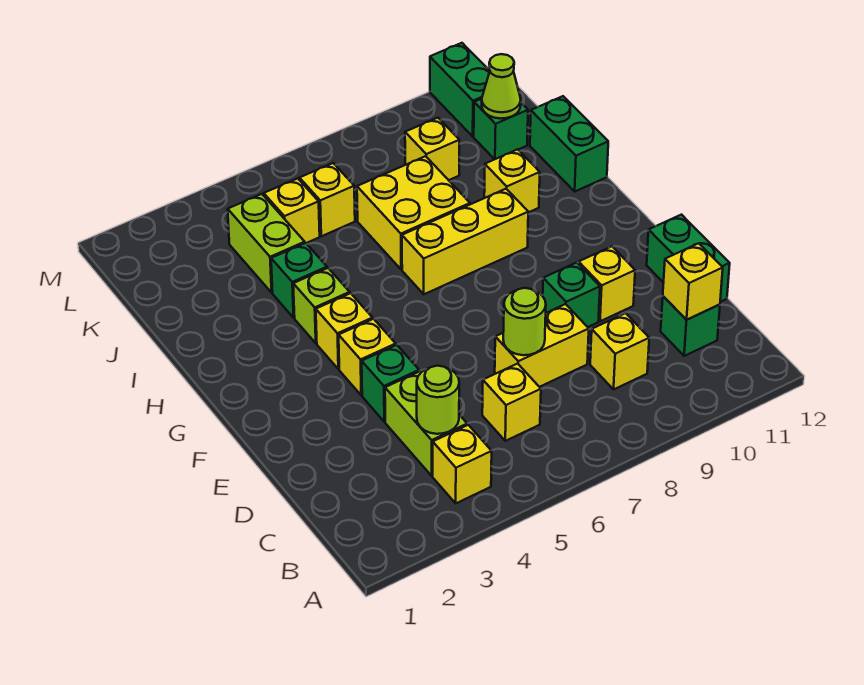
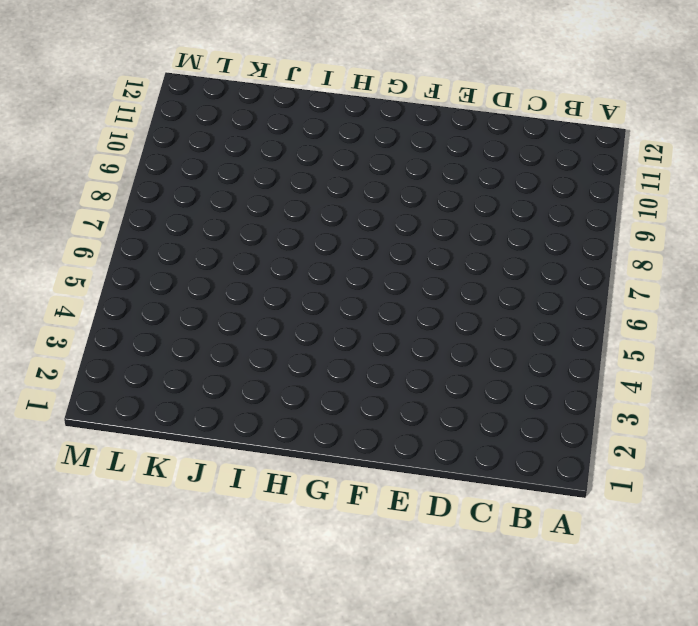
none -> yellow 1x1 brick [433,425,492,503]
none -> lime 1x2 brick [385,371,467,476]
none -> yellow 1x1 brick [482,364,541,441]

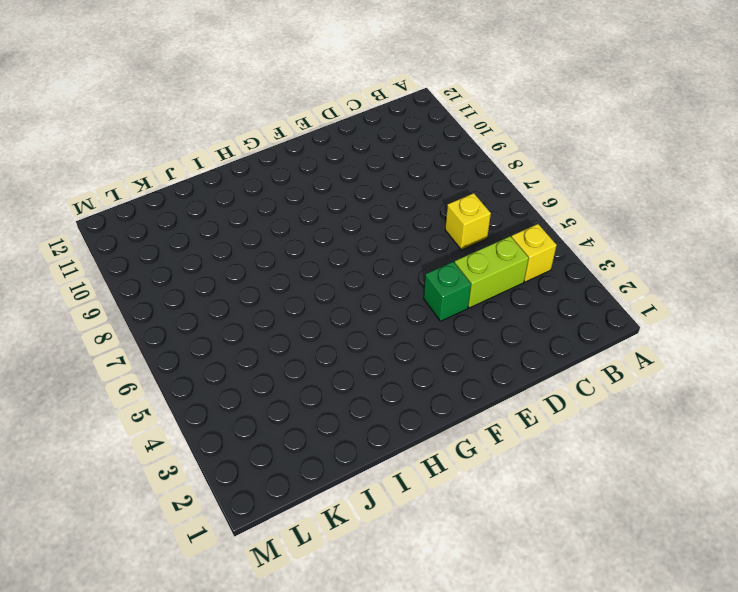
none -> yellow 1x1 brick [590,313,649,389]
none -> green 1x1 brick [661,296,720,356]
none -> yellow 1x2 brick [495,304,589,387]

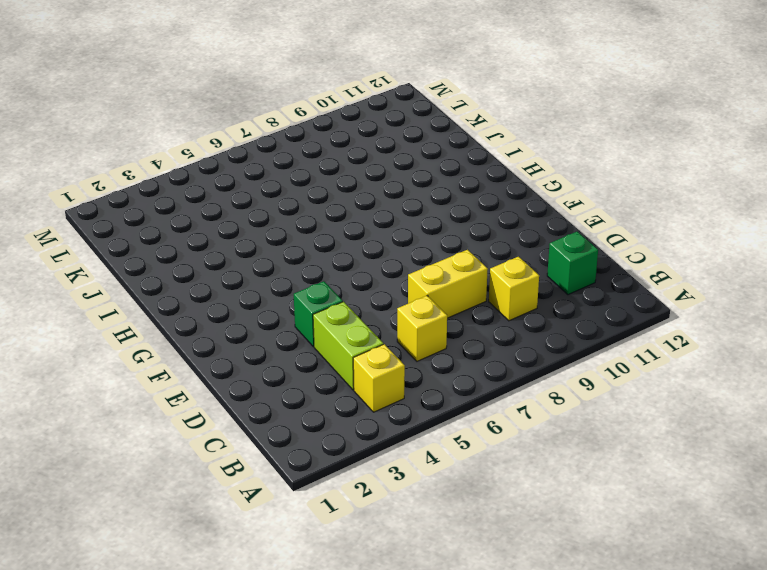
none -> green 1x2 brick [647,215,730,302]
none -> green 1x1 brick [543,263,600,327]
none -> yellow 1x1 brick [579,246,635,321]

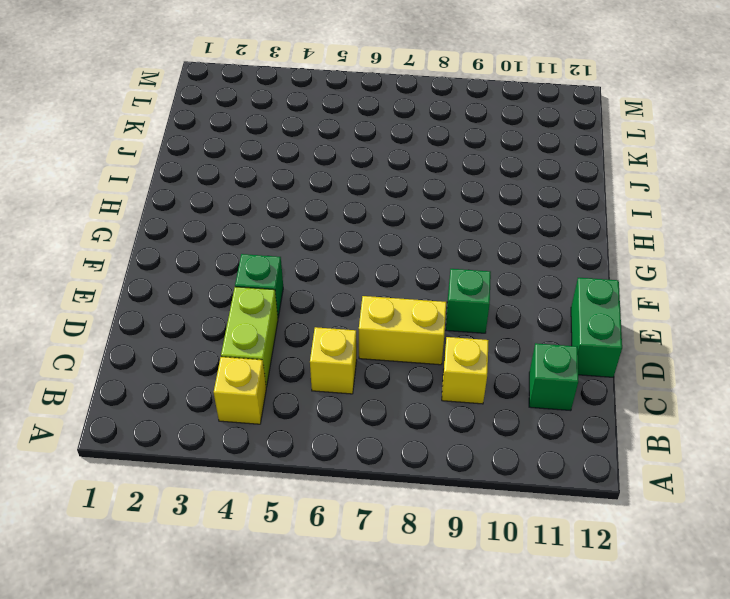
none -> yellow 1x1 brick [579,246,635,321]
none -> yellow 1x1 brick [339,319,396,395]
none -> yellow 1x1 brick [316,293,373,369]

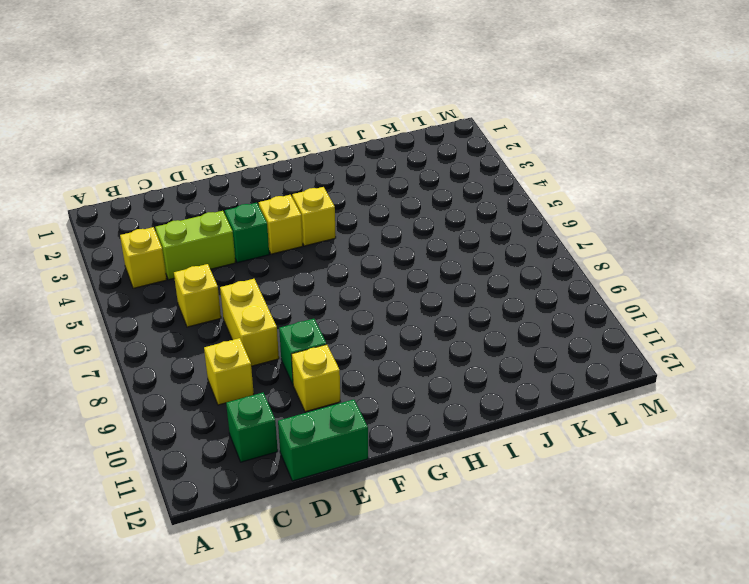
none -> lime 1x1 brick [293,268,350,343]
none -> yellow 1x3 brick [402,189,528,294]
none -> green 1x1 brick [271,243,327,318]

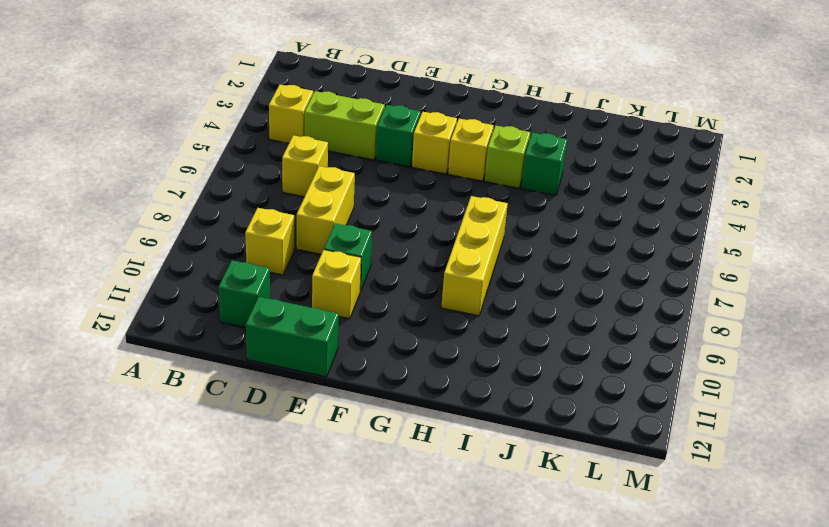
none -> yellow 2x2 brick [357,156,470,270]
none -> yellow 1x1 brick [484,149,540,212]
none -> green 1x2 brick [530,96,608,191]

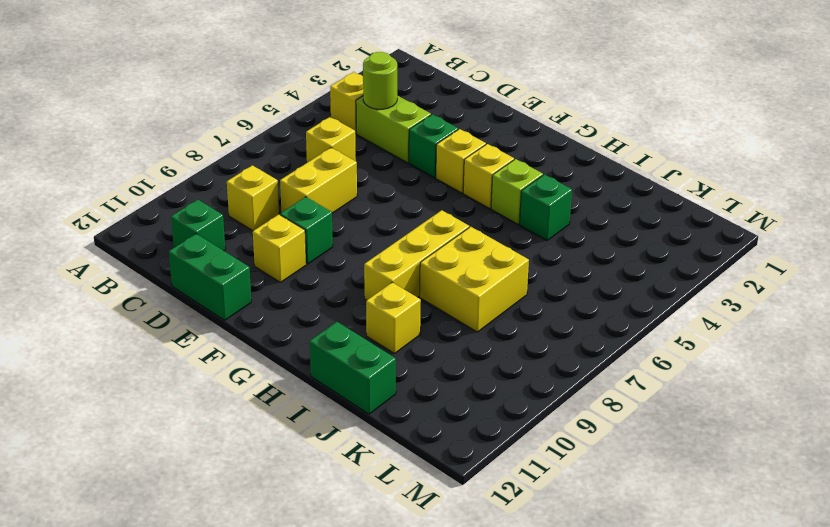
none -> lime 1x2 brick [228,194,305,292]
none -> yellow 1x1 brick [264,178,320,243]
none -> yellow 1x1 brick [300,163,355,236]

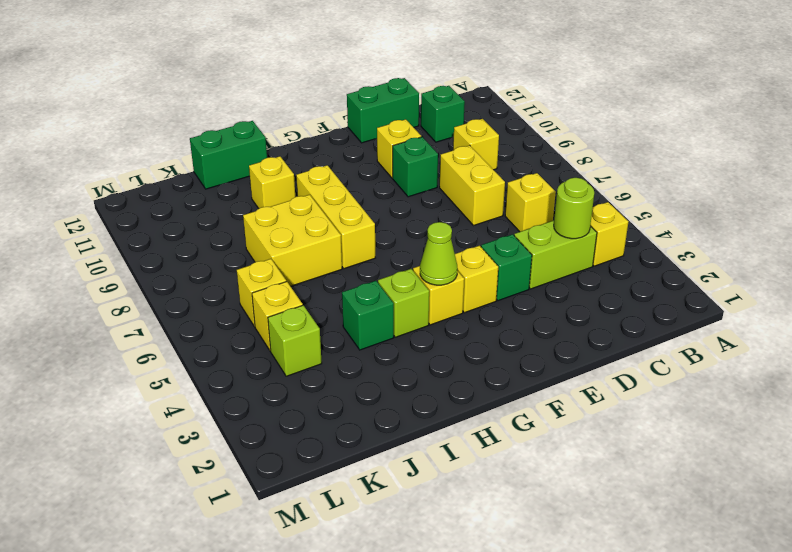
lime 1x1 cone [420,222,458,285] -> lime 1x1 cone moved to [482,54,521,119]
lime 1x1 brick [268,305,322,376] -> lime 1x2 brick [228,194,305,292]
none -> yellow 1x1 brick [405,118,459,180]
none -> green 1x1 brick [474,99,528,159]
none -> green 1x2 brick [430,43,490,136]

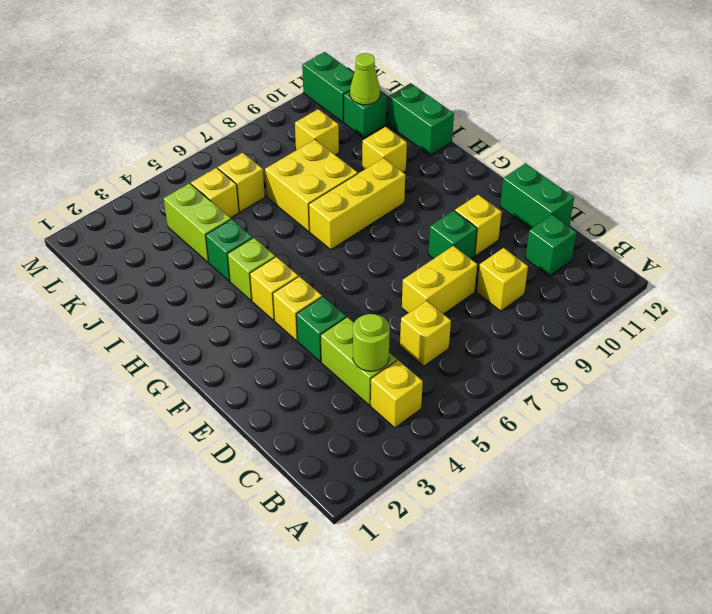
none -> yellow 1x1 brick [663,243,723,320]
none -> lime 1x1 round brick [503,288,546,355]

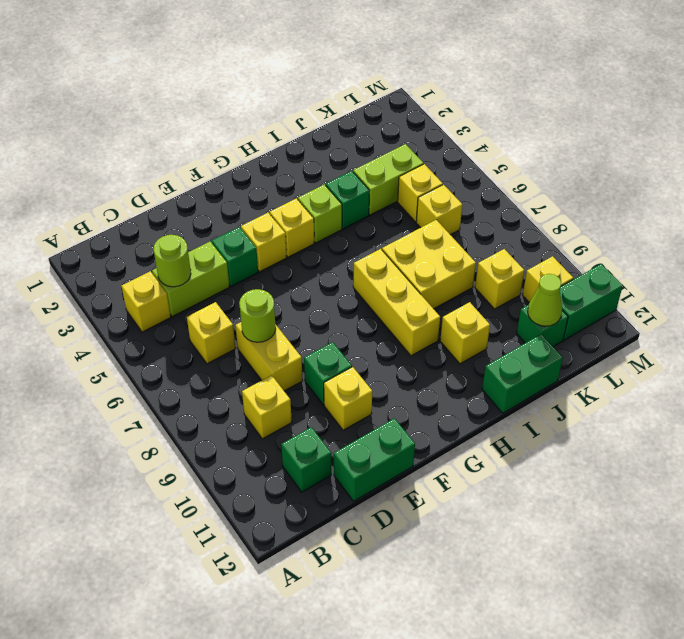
yellow 1x1 brick [523,256,573,303] -> yellow 1x1 brick moved to [663,243,723,320]

